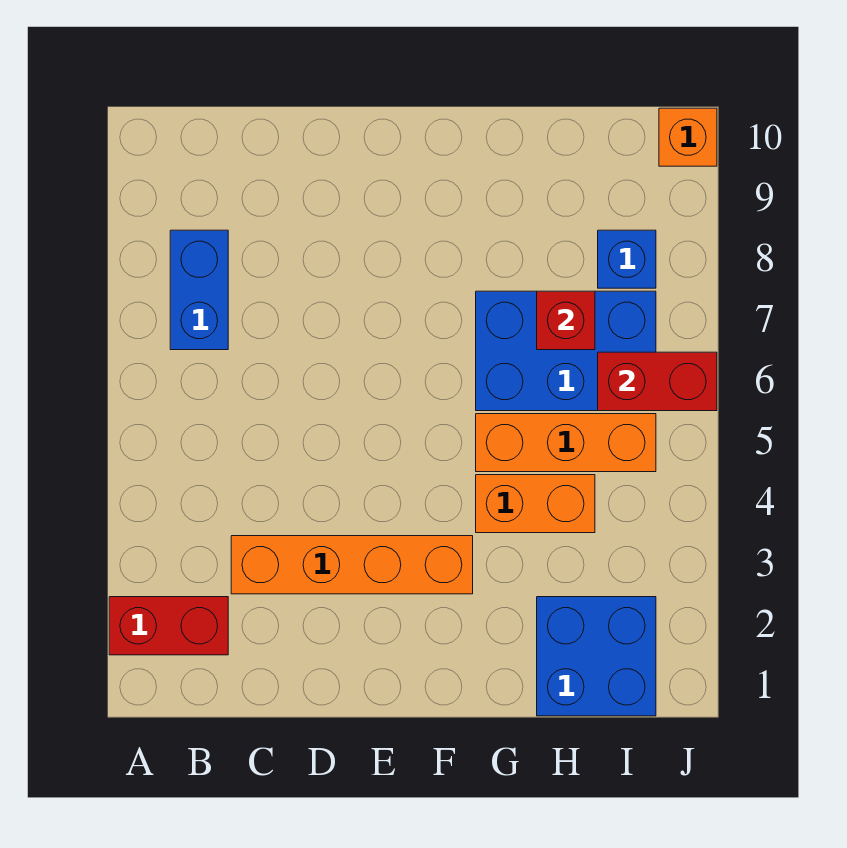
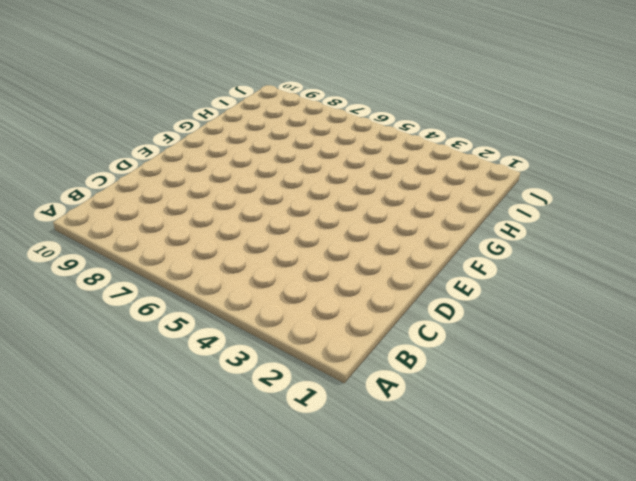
none -> red 1x2 brick [109,597,228,655]
none -> blue 1x2 brick [170,230,228,350]

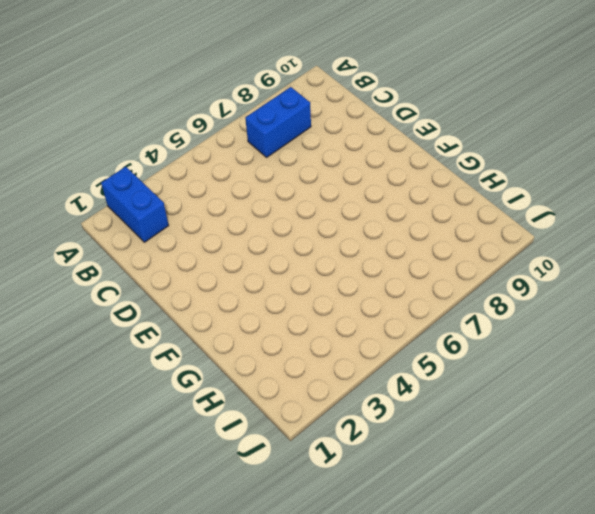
blue 1x2 brick [101,167,169,242] -> red 1x2 brick [109,597,228,655]
none -> orange 1x4 brick [231,536,473,594]
none -> orange 1x2 brick [476,475,595,533]

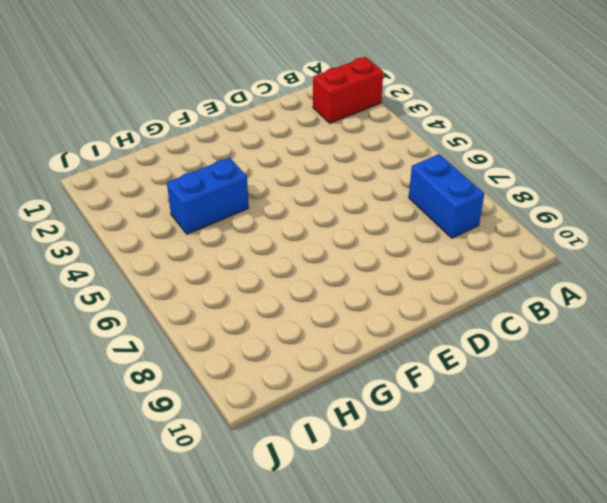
blue 1x2 brick [167,157,249,234] -> orange 1x2 brick [476,475,595,533]
none -> orange 1x4 brick [231,536,473,594]
none -> orange 1x3 brick [476,414,656,472]

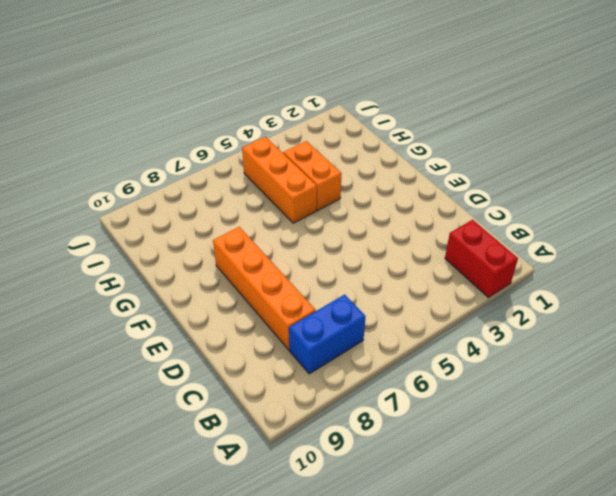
orange 1x4 brick [213,227,316,350] -> orange 1x4 brick moved to [231,536,473,594]
none -> blue 2x3 brick [476,291,656,411]
none -> blue 2x2 brick [537,597,656,716]

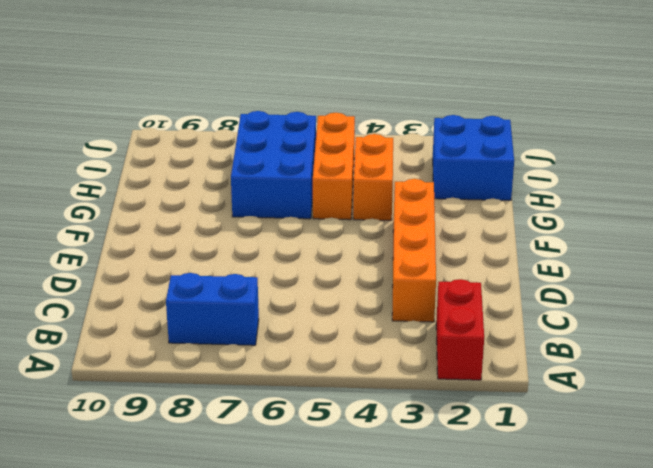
none -> blue 1x1 brick [598,230,656,288]
none -> orange 1x1 brick [659,108,717,166]

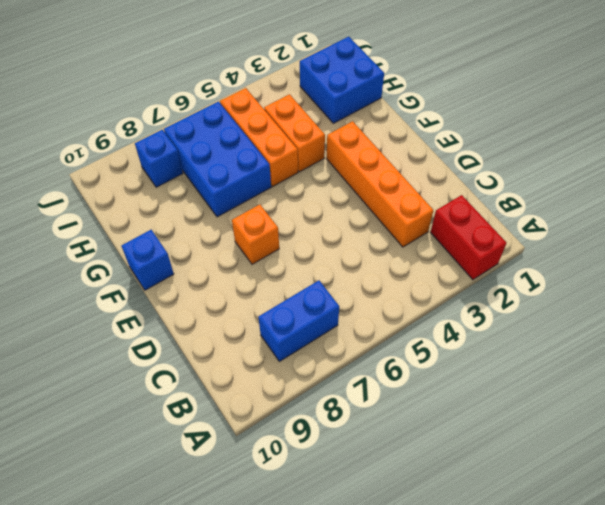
orange 1x1 brick [232,205,279,264] -> orange 1x1 brick moved to [659,108,717,166]
blue 1x1 brick [122,230,174,290] -> none
none -> red 1x1 brick [537,291,595,350]
none -> red 1x2 brick [598,352,717,411]

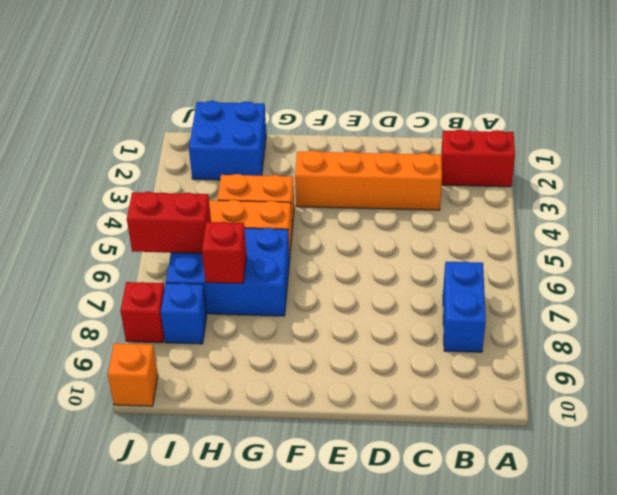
red 1x1 brick [120,282,165,343] -> none

